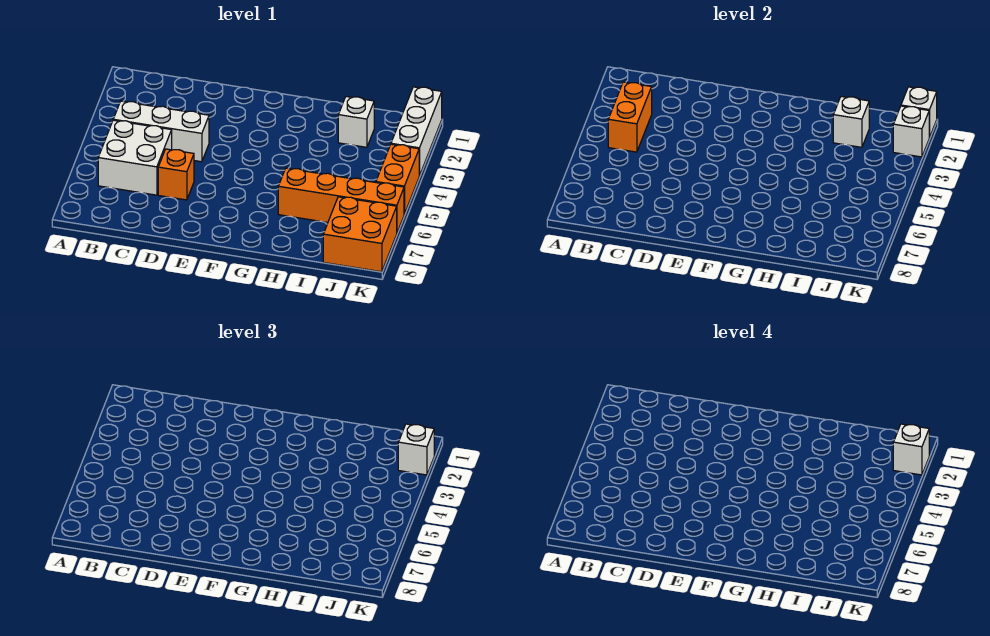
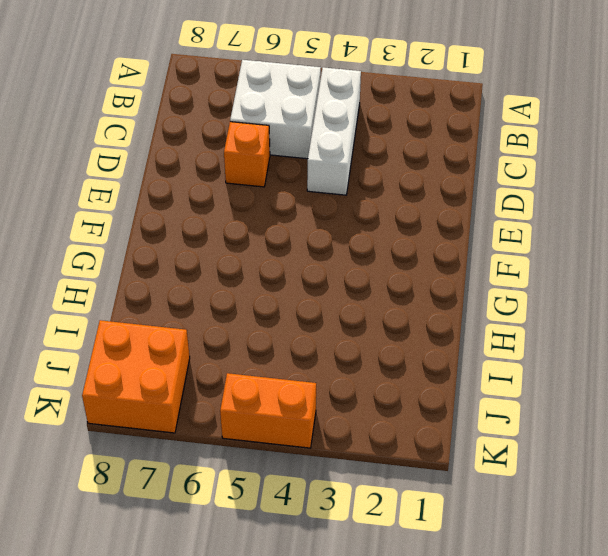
none -> orange 1x4 brick [278,168,404,232]
none -> white 1x1 brick [338,97,374,147]
none -> white 1x3 brick [391,87,442,176]

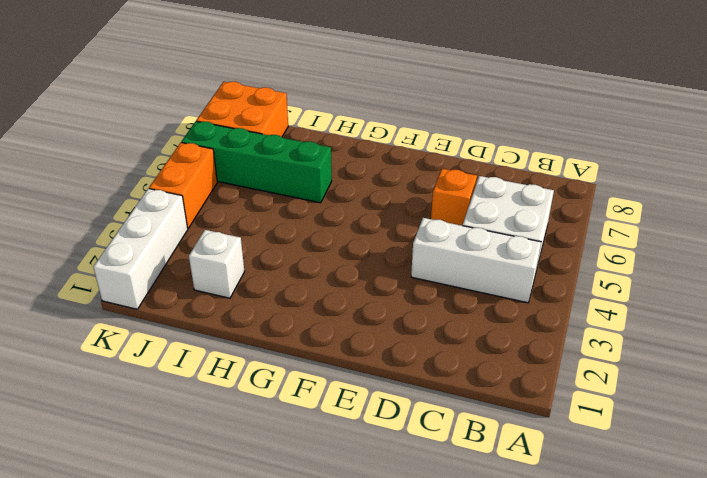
green 1x4 brick [181,121,332,203] -> orange 1x4 brick [278,168,404,232]
none -> orange 1x2 brick [608,82,652,152]
none -> white 1x1 brick [833,97,869,147]
none -> white 1x1 brick [901,87,937,138]

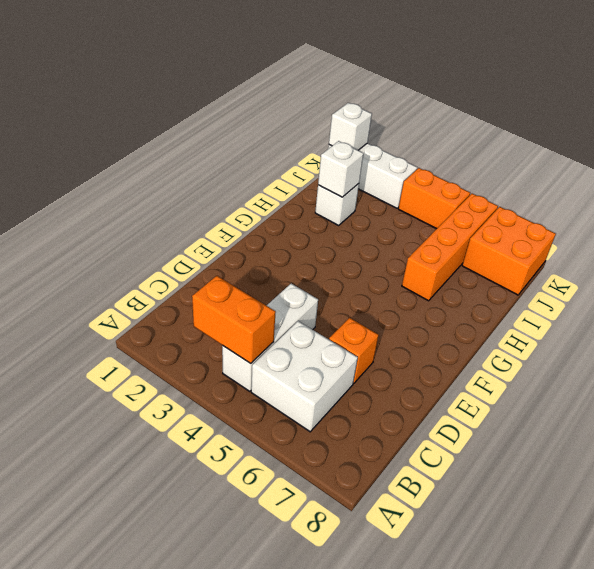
none -> white 1x1 brick [893,106,929,157]
none -> white 1x1 brick [398,424,434,475]
none -> white 1x1 brick [893,424,929,475]

